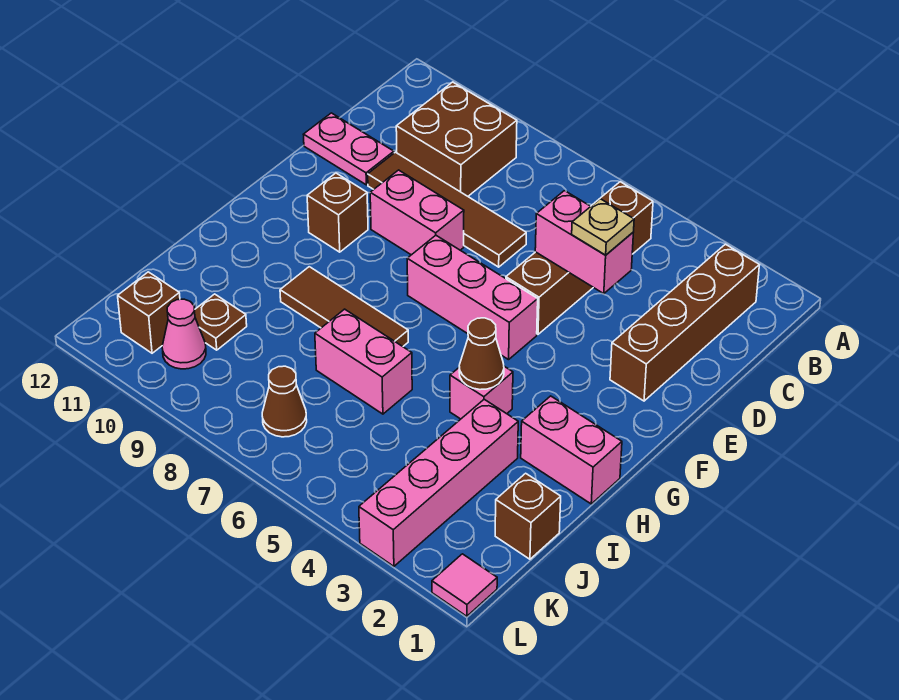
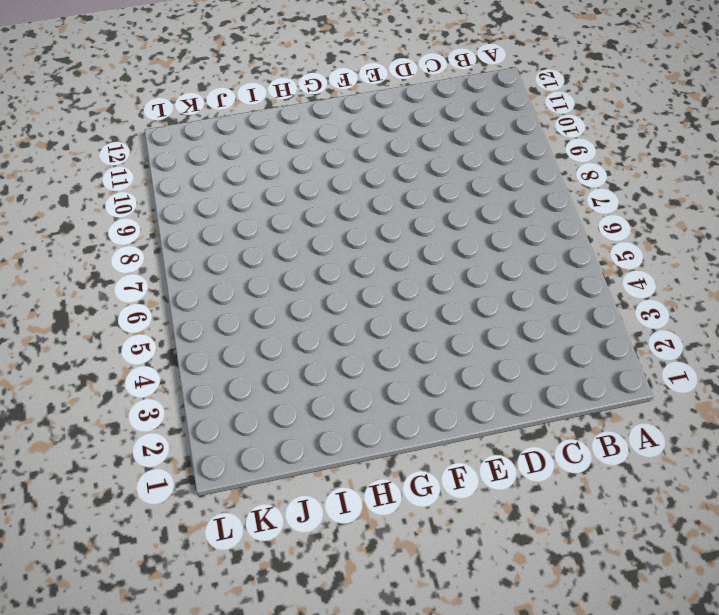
none -> brown 1x4 brick [610,244,759,401]
none -> brown 1x4 brick [506,182,653,334]
none -> brown 2x2 brick [396,82,517,196]

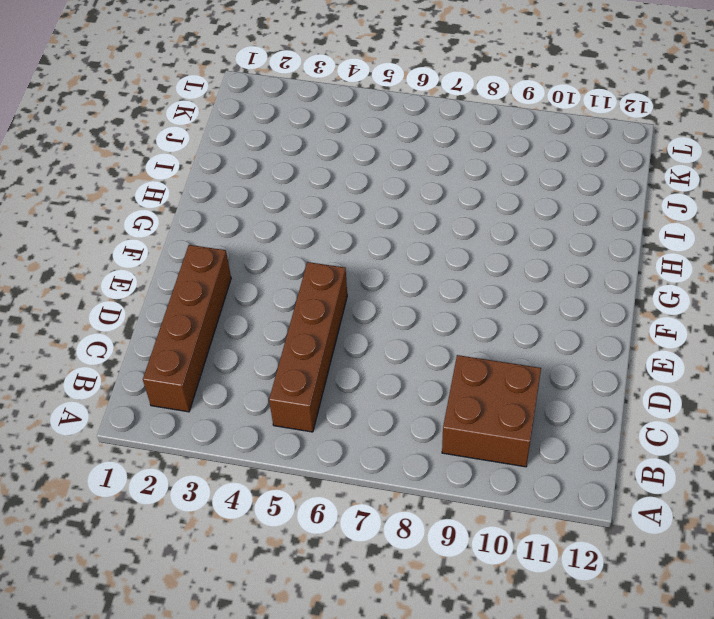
none -> brown 1x4 tile [368,152,526,267]
none -> pink 1x2 plate [303,113,394,185]
none -> pink 1x2 brick [370,170,464,255]

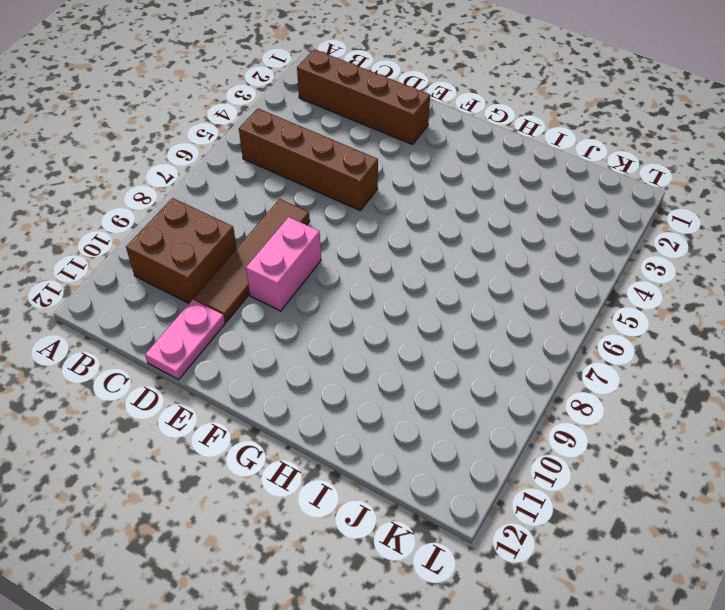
none -> pink 1x3 brick [407,235,538,360]
none -> brown 1x1 brick [307,173,368,252]
none -> pink 1x2 brick [521,396,622,504]

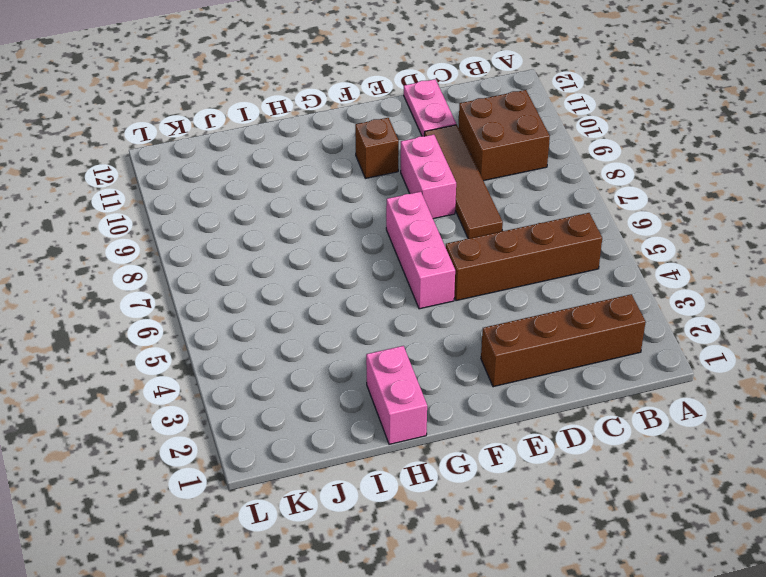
none -> pink 1x1 brick [450,366,513,419]
none -> brown 1x3 tile [280,267,408,346]
none -> pink 1x4 brick [359,399,518,566]

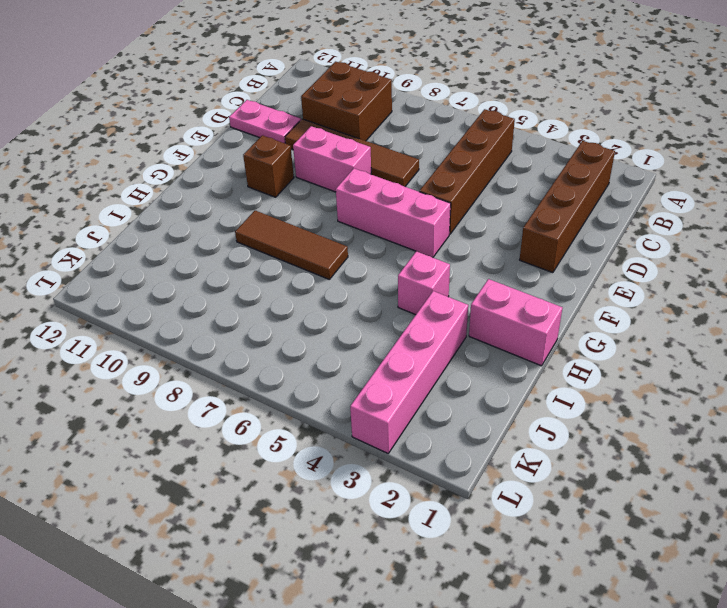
none -> pink 1x2 brick [315,309,412,414]
none -> brown 1x1 brick [495,473,561,559]
none -> brown 1x1 plate [195,294,247,350]

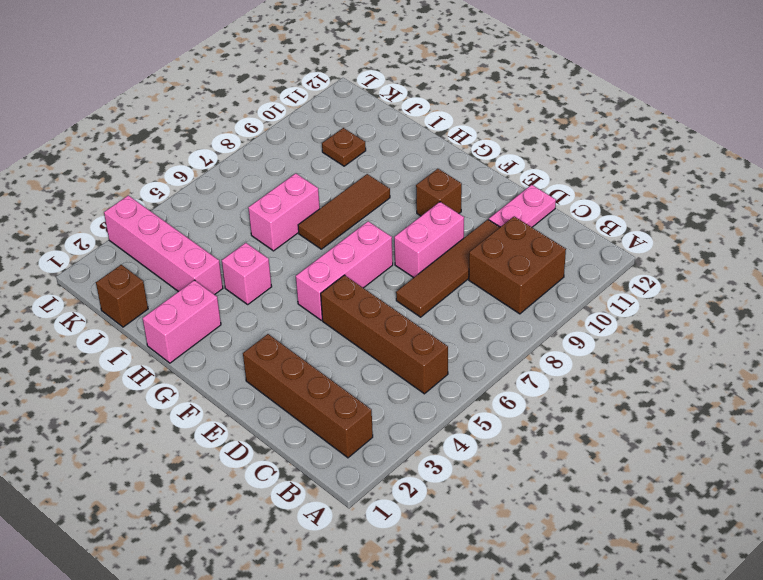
none -> brown 1x1 cone [262,366,307,437]
none -> pink 1x1 cone [162,299,206,369]
none -> brown 1x1 brick [118,272,180,353]

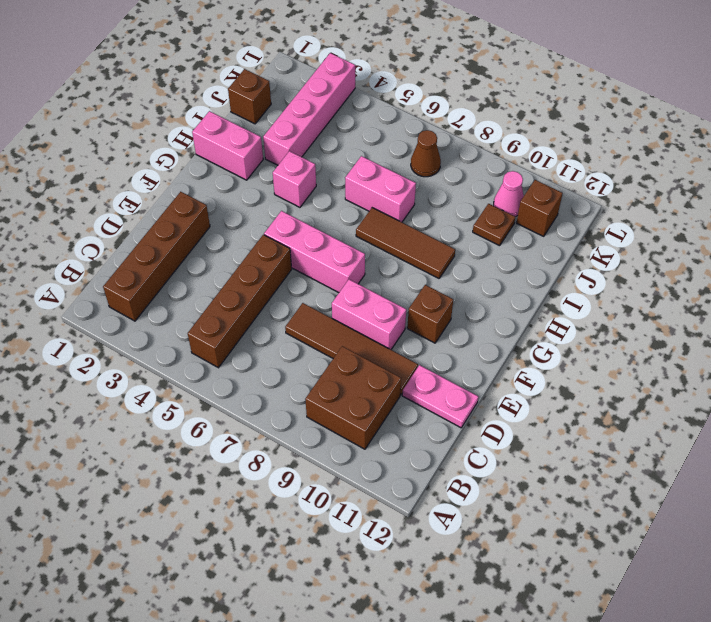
none -> pink 1x1 tile [432,554,497,616]
none -> pink 1x2 brick [535,191,634,294]
none -> brown 1x1 cone [459,318,504,390]

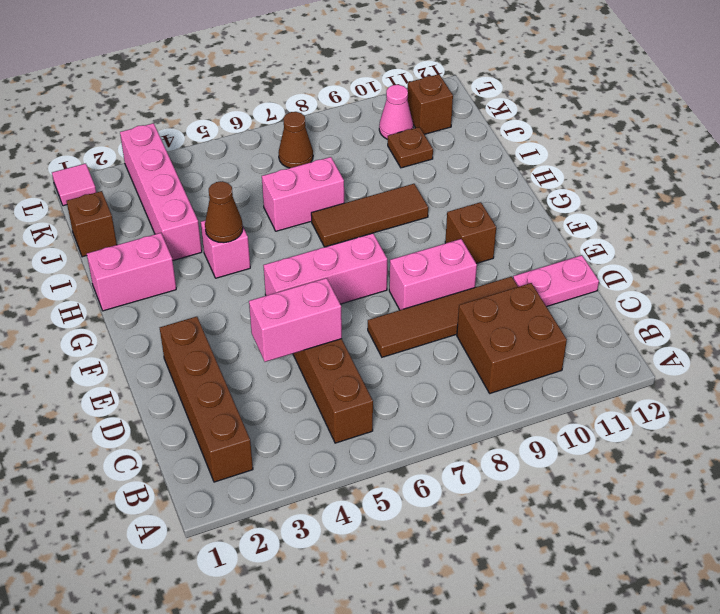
none -> tan 1x1 plate [572,199,634,255]

